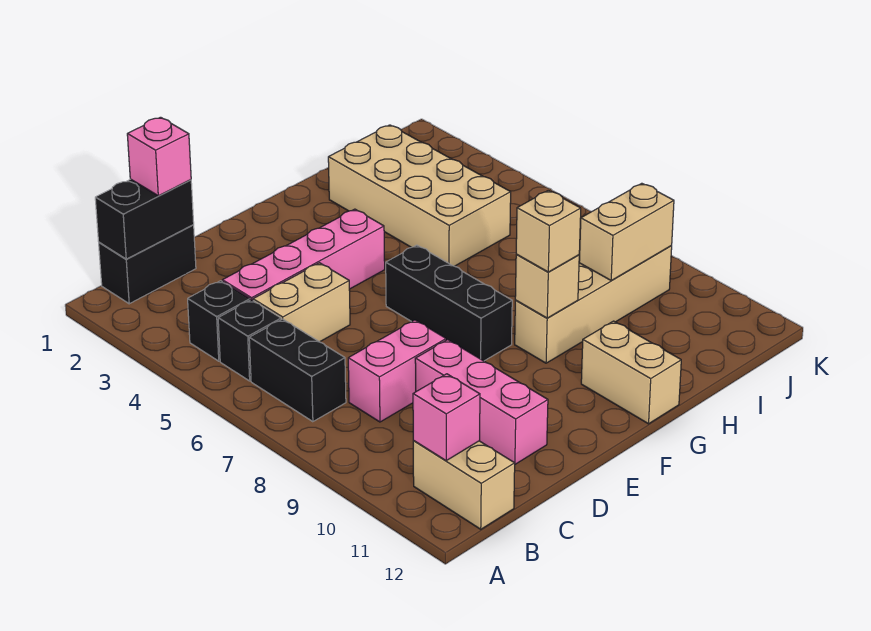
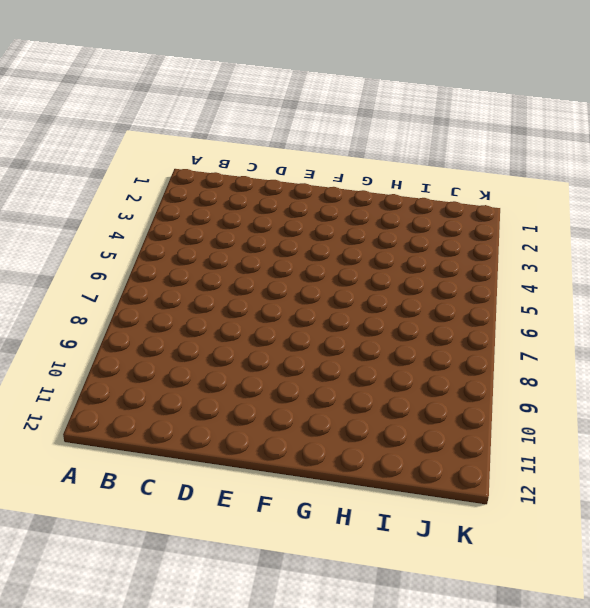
none -> black 1x2 brick [99,225,196,304]
none -> black 1x1 brick [188,281,250,361]
none -> black 1x1 brick [218,300,281,381]

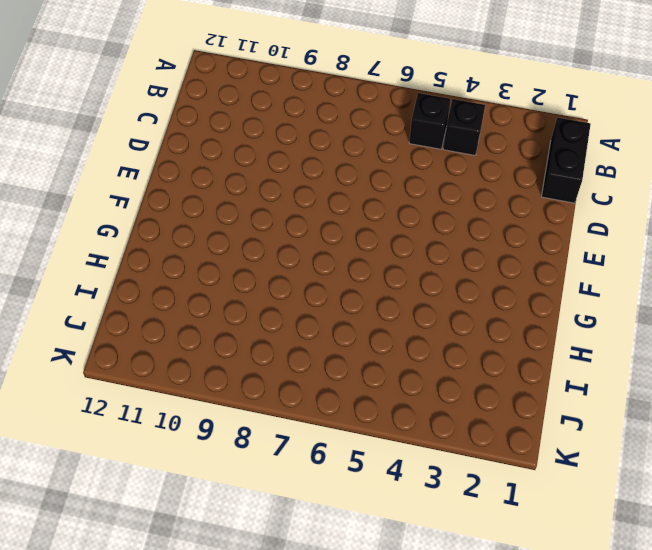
none -> black 1x2 brick [249,319,346,422]
none -> tan 1x2 brick [413,441,515,529]
none -> pink 1x4 brick [222,209,385,300]

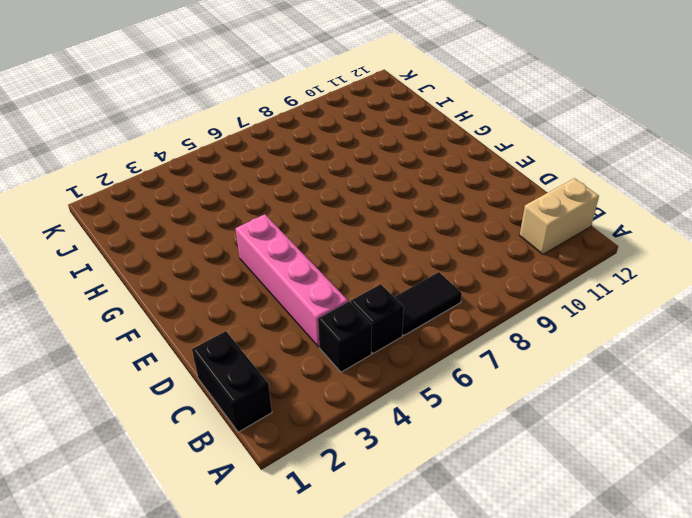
black 1x2 tile [394,272,462,335] -> black 1x2 brick [249,319,346,422]
none -> tan 1x2 brick [253,263,350,342]
none -> pink 1x2 brick [348,320,446,422]
none -> pink 1x3 brick [415,340,548,464]

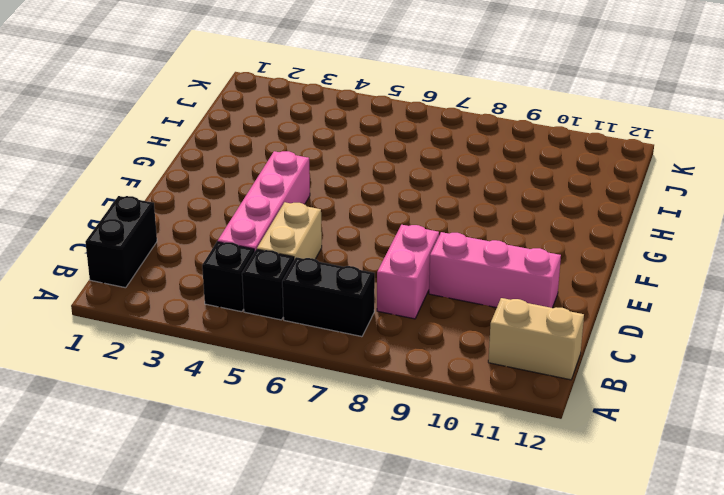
none -> black 1x3 brick [386,245,512,361]
none -> tan 1x4 brick [515,246,672,363]
none -> tan 1x2 brick [581,321,681,424]

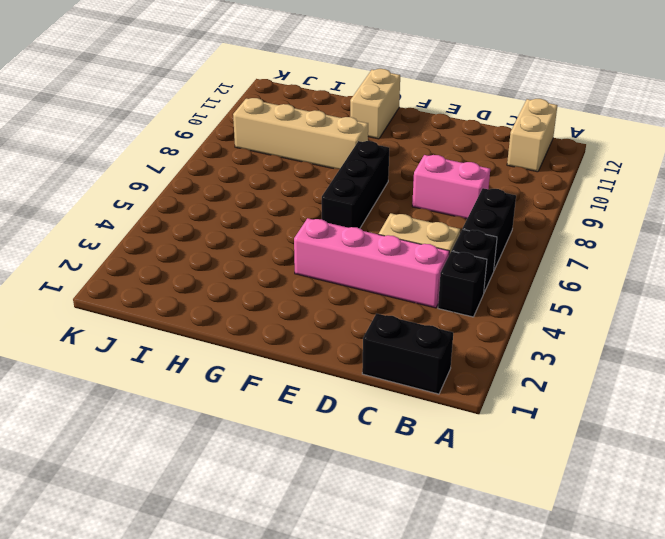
none -> pink 1x3 brick [415,340,548,464]
none -> tan 2x4 brick [328,125,511,266]
none -> black 1x2 brick [95,179,194,259]

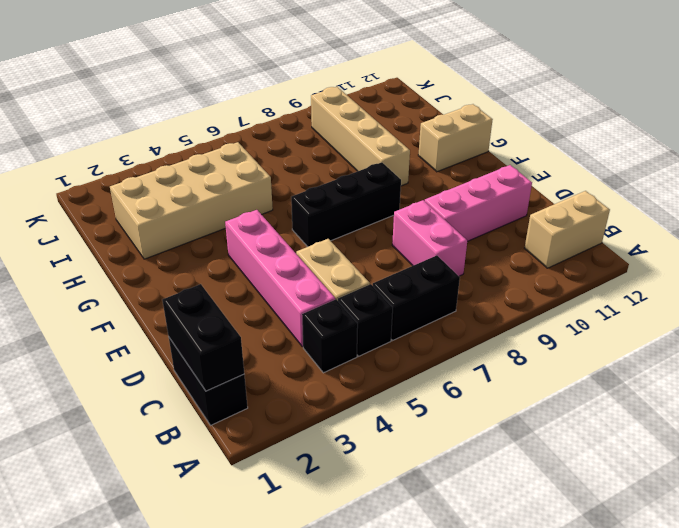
none -> pink 1x1 brick [413,374,480,461]
none -> tan 1x1 brick [515,255,579,318]
none -> tan 1x2 brick [579,183,674,281]

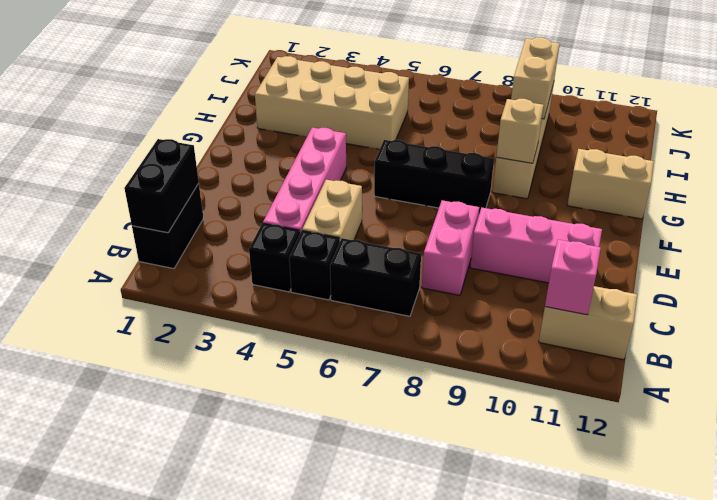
none -> pink 1x1 brick [127,117,191,196]
none -> tan 1x1 brick [516,190,581,272]

